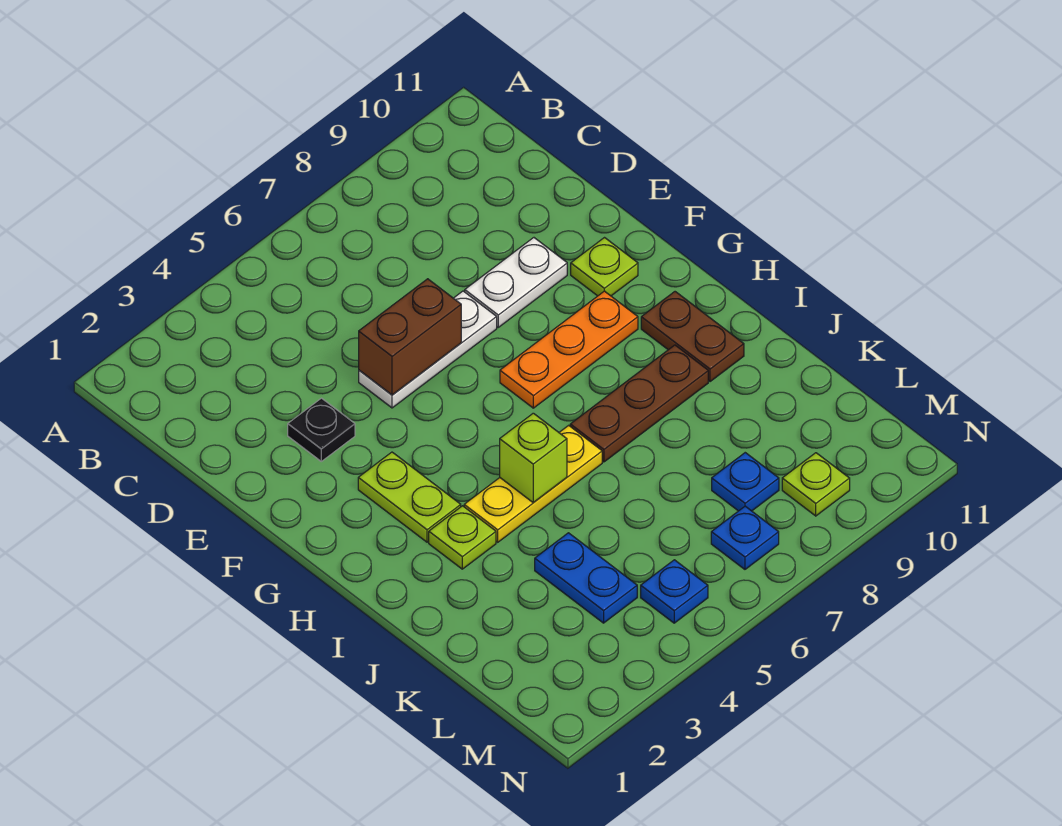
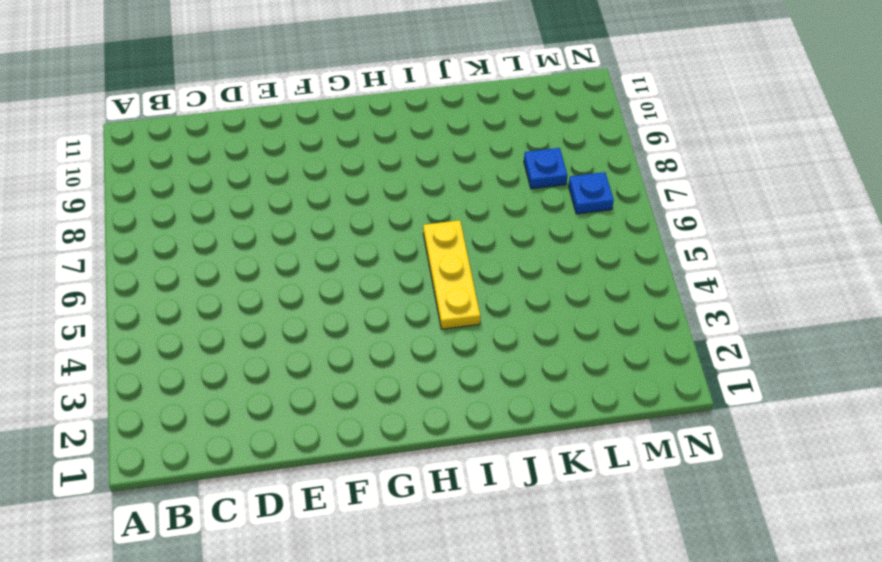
none -> black 1x1 plate [288,398,355,461]
none -> white 1x3 plate [359,291,497,408]
none -> white 1x2 plate [465,238,567,327]

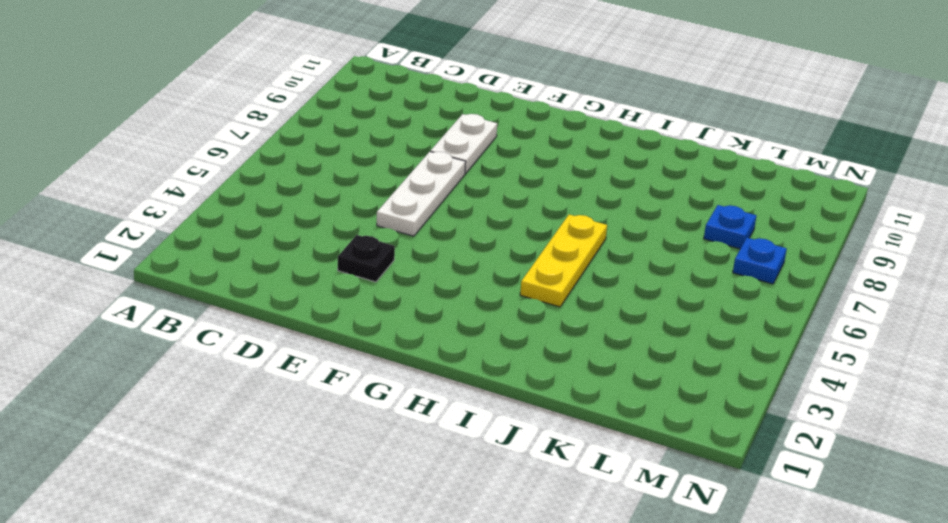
none -> lime 1x1 plate [571,238,638,296]
none -> lime 1x2 plate [358,452,461,542]
none -> orange 1x3 plate [500,291,638,408]

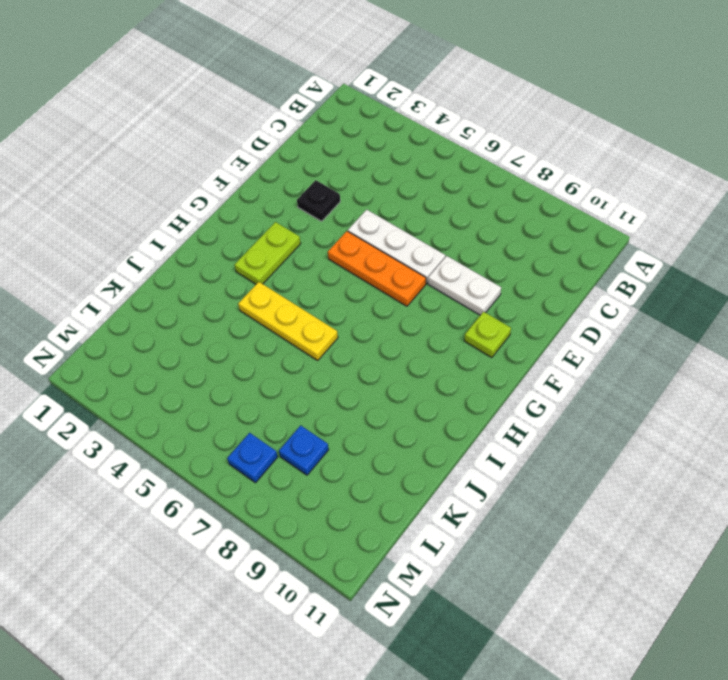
orange 1x3 plate [328,231,426,306] -> orange 1x3 plate moved to [500,291,638,408]
none -> brown 1x2 plate [641,292,744,382]
none -> lime 1x1 plate [429,506,496,569]
none -> brown 1x3 plate [570,345,708,462]

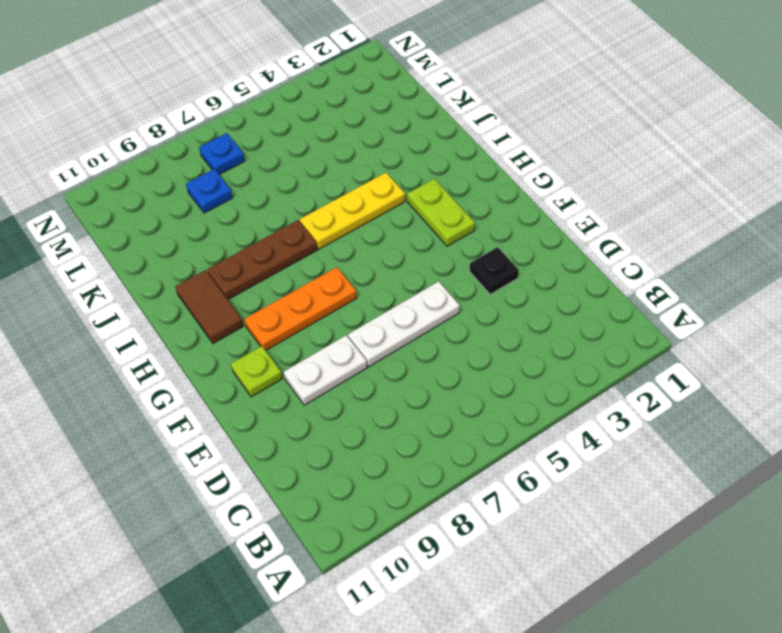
brown 1x2 tile [175,270,243,343] -> brown 1x2 plate [641,292,744,382]
none -> lime 1x1 plate [429,506,496,569]
none -> blue 1x2 plate [535,533,637,623]
none -> blue 1x1 plate [641,560,708,623]

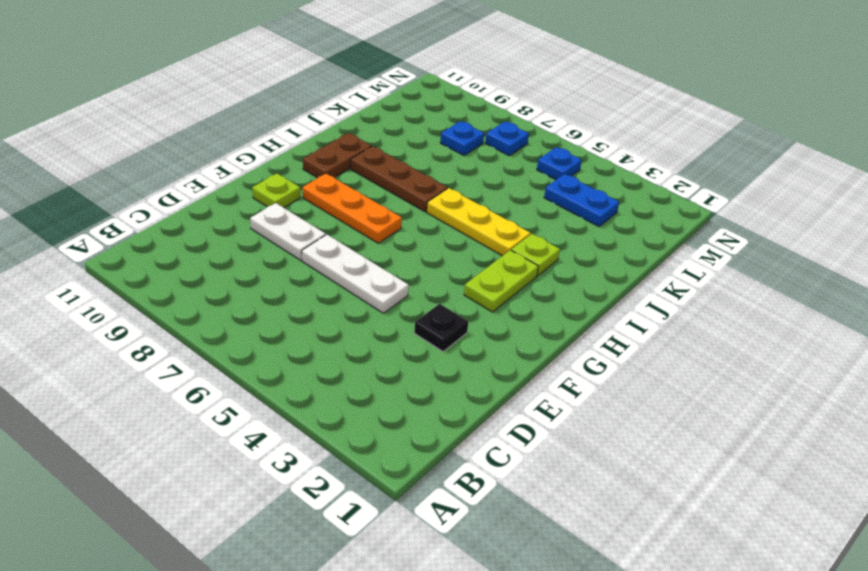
blue 1x2 plate [544,174,619,227] -> blue 1x2 plate turned to [535,533,637,623]
none -> lime 1x1 plate [782,453,850,516]
none -> brown 1x2 brick [359,279,461,395]
none -> lime 1x1 brick [500,413,567,503]

